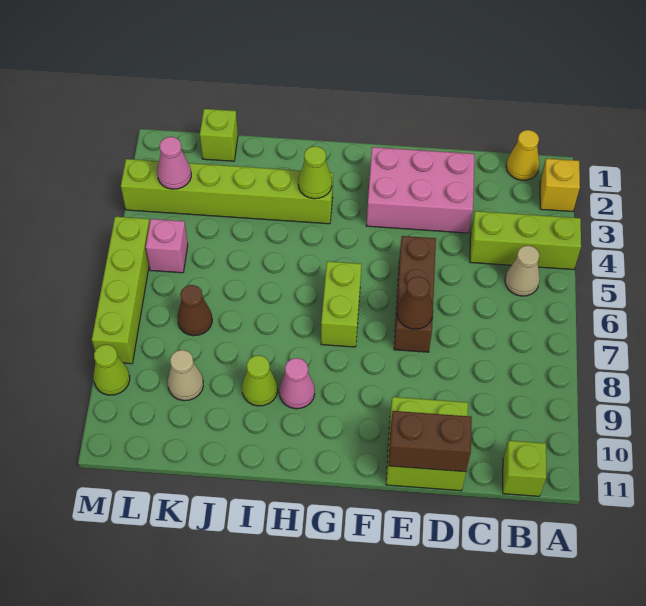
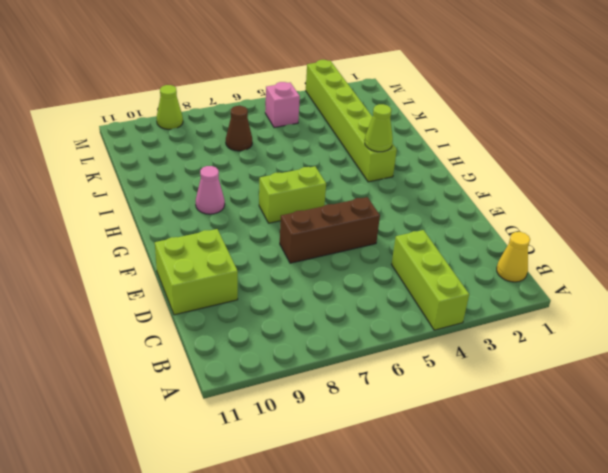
none -> yellow 1x1 brick [540,159,580,212]
none -> tan 1x1 cone [505,246,540,296]
none -> lime 1x1 brick [503,441,546,496]

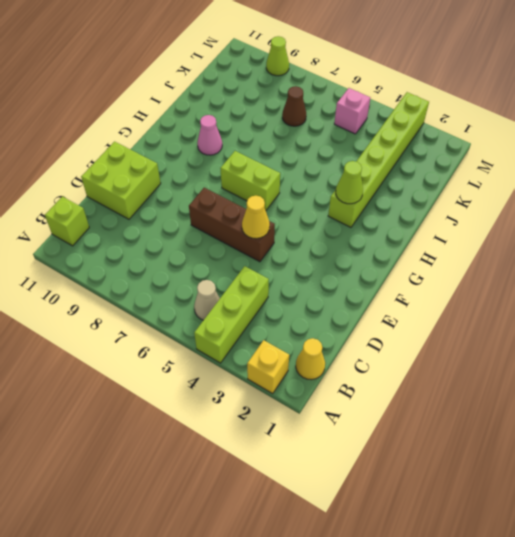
yellow 1x1 cone [242,196,270,239] -> none
none -> pink 2x3 brick [367,147,474,233]
none -> lime 1x1 cone [242,355,278,406]
none -> lime 1x1 brick [200,109,238,161]

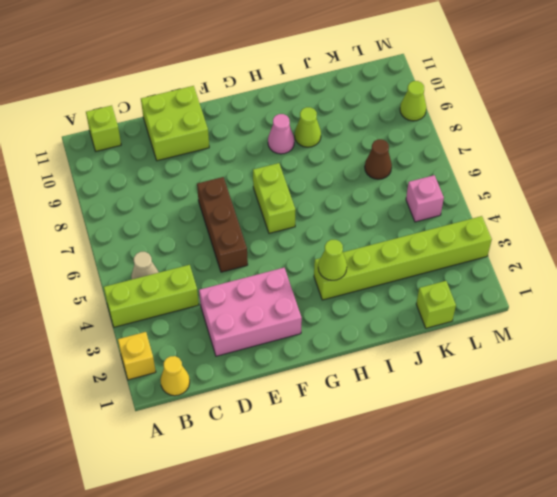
none -> tan 1x1 cone [168,350,203,401]
none -> lime 1x4 brick [92,217,150,364]
none -> brown 1x2 brick [388,411,472,472]

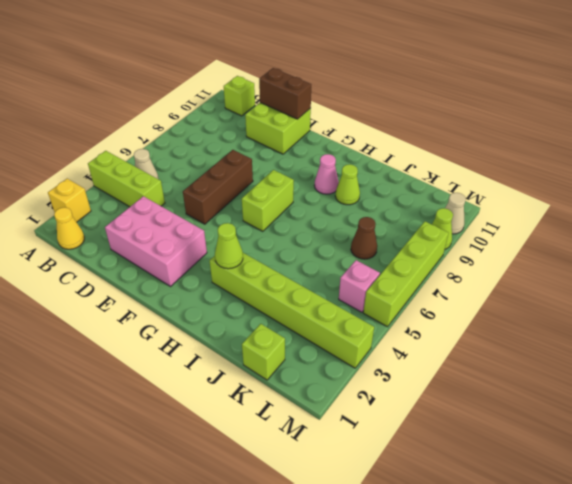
tan 1x1 cone [445,193,466,234] -> tan 1x1 cone moved to [168,350,203,401]
none -> brown 1x1 cone [397,277,433,329]
none -> pink 1x1 cone [157,137,191,189]

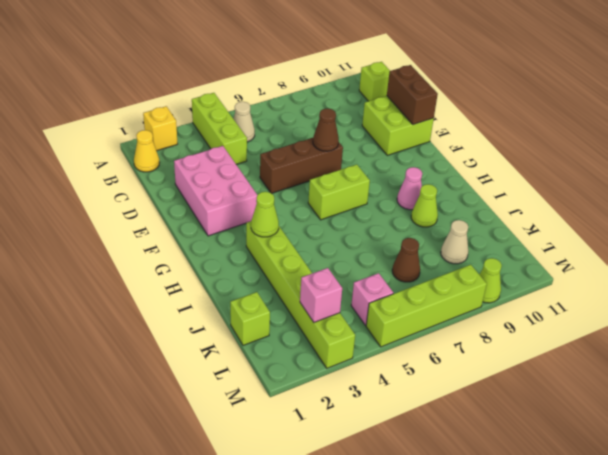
pink 1x1 brick [300,268,342,322] -> pink 1x1 cone [157,137,191,189]

